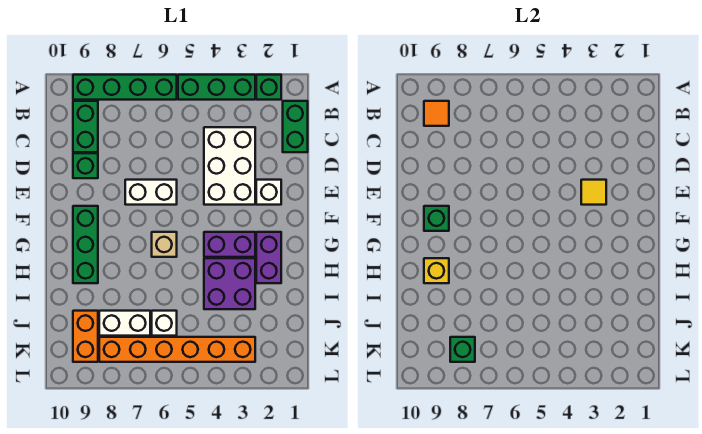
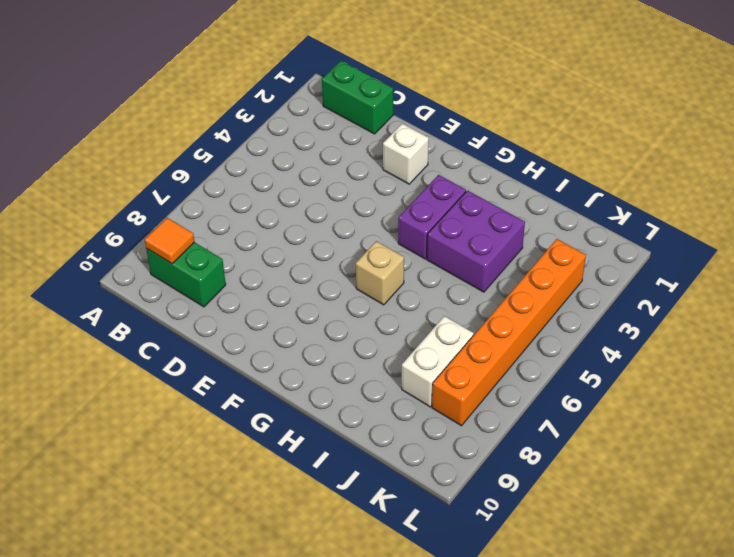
none -> green 1x1 brick [256,75,281,100]
none -> green 1x3 brick [178,75,255,100]
none -> green 1x4 brick [73,75,177,100]

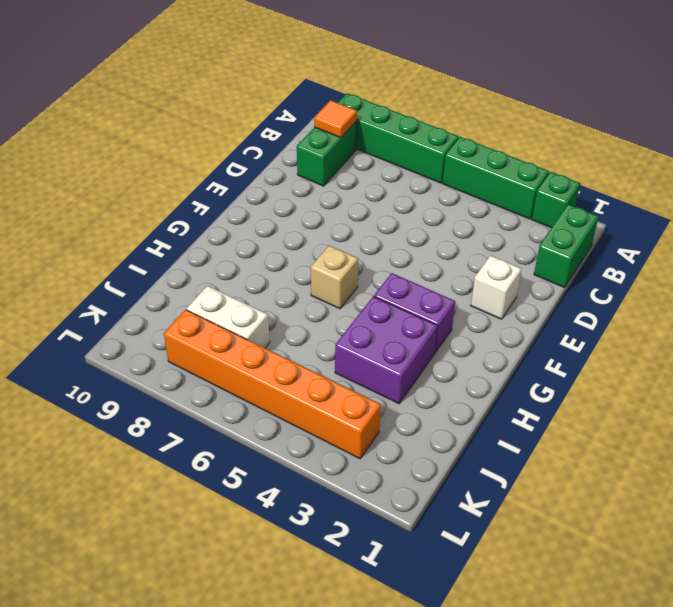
none -> white 2x3 brick [204,127,255,205]
none -> green 1x1 brick [73,153,98,178]
none -> white 1x2 brick [125,180,177,205]

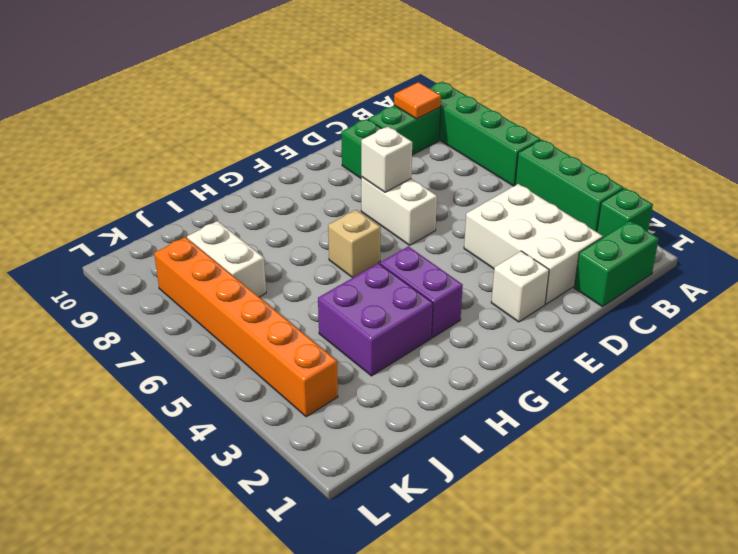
white 2x3 brick [464,184,603,304] -> white 2x3 brick turned to [204,127,255,205]
white 1x1 brick [361,127,412,192] -> white 1x1 brick moved to [152,311,177,336]
none -> green 1x3 brick [73,206,98,283]
none -> purple 1x2 brick [256,232,281,283]
none -> orange 1x2 brick [73,311,98,362]

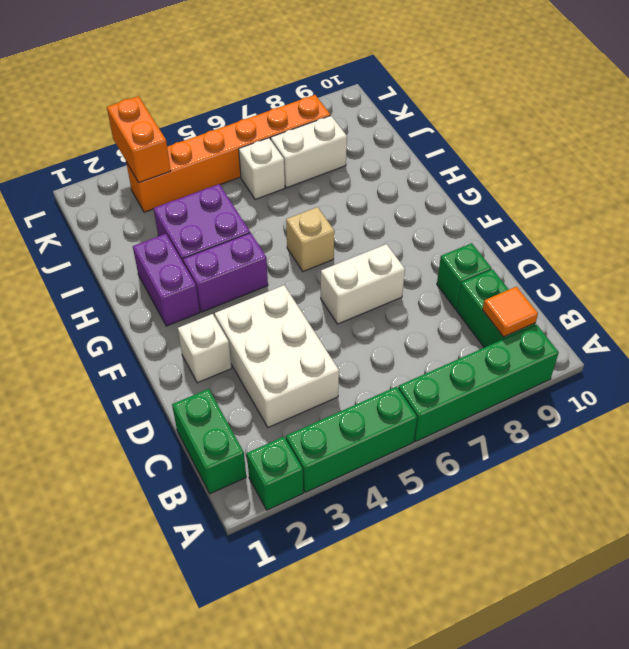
orange 1x2 brick [107,96,171,183] -> orange 1x2 brick moved to [73,311,98,362]
none -> green 1x3 brick [73,206,98,283]
none -> yellow 1x1 tile [581,180,606,205]
none -> green 1x1 brick [424,206,449,231]

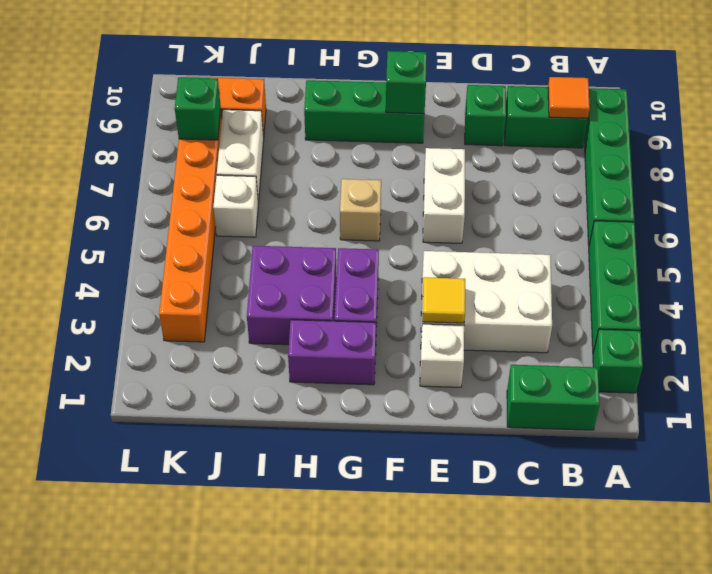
none -> yellow 1x1 brick [424,258,449,283]

